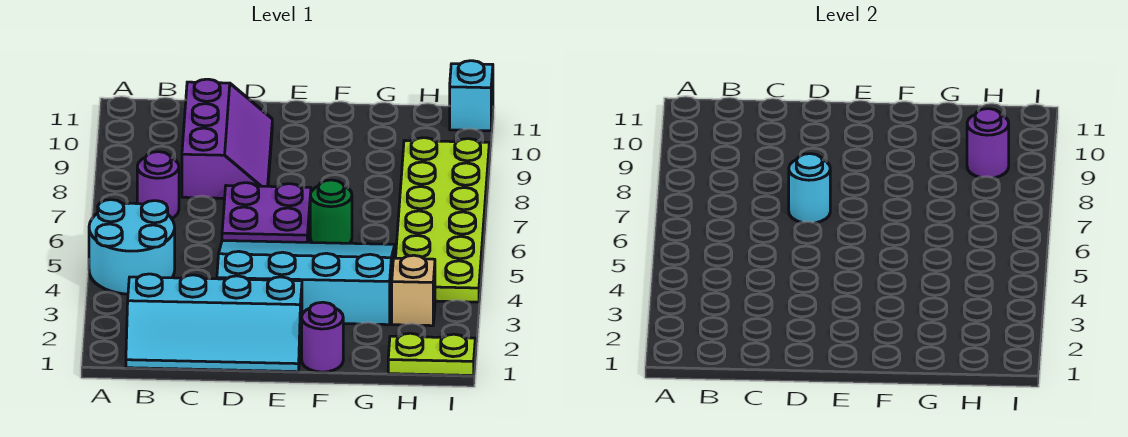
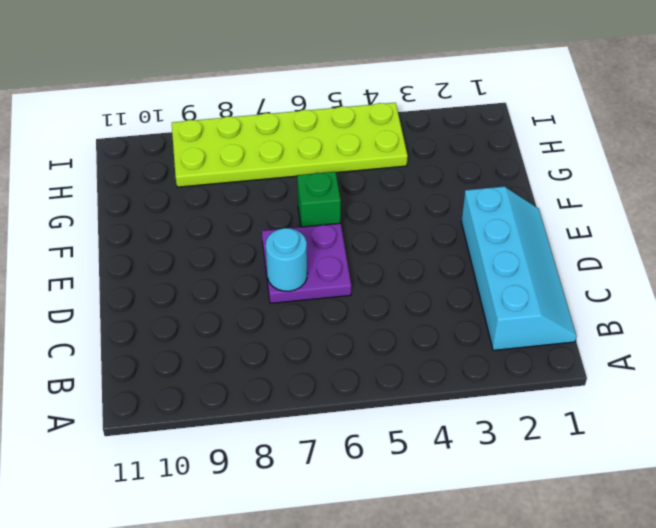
green 1x1 brick [297,172,341,227] -> green 1x1 round brick [310,180,352,243]
none -> cyan 2x2 round brick [89,200,175,294]
none -> purple 1x1 round brick [137,152,179,218]
none -> purple 2x3 slope [182,79,272,198]

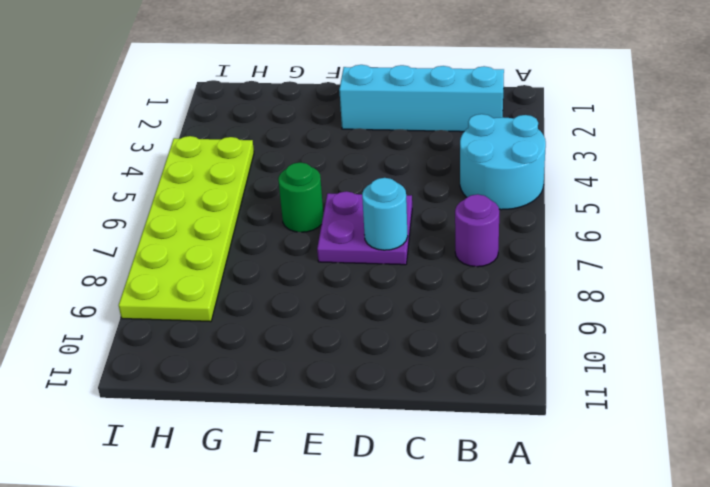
none -> purple 2x3 slope [182,79,272,198]
none -> cyan 3x4 slope [217,241,395,325]
none -> purple 1x1 round brick [302,302,343,372]

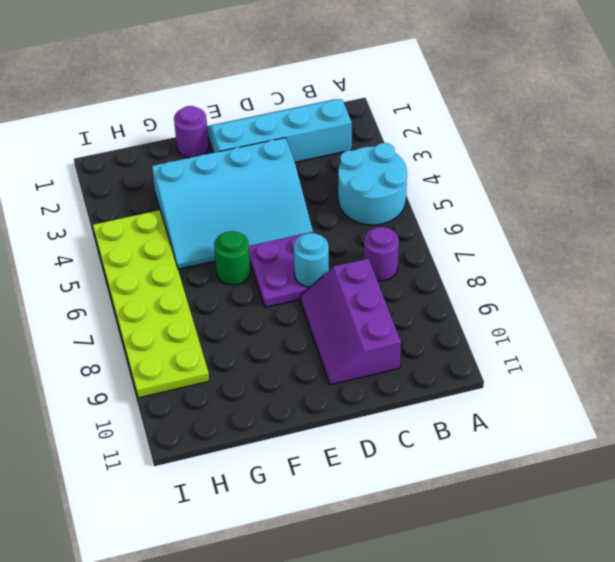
none -> lime 1x2 plate [388,333,475,375]
none -> tan 1x1 brick [392,255,435,326]
none -> cyan 1x1 brick [450,61,493,131]

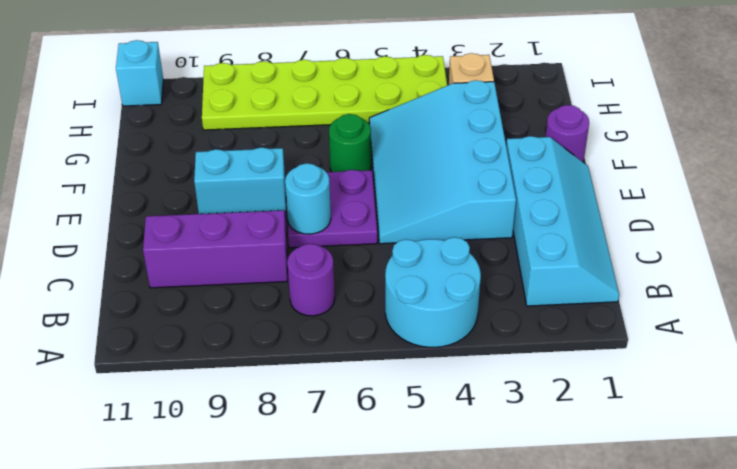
cyan 1x2 brick [194,147,286,214] -> none
none -> lime 1x2 plate [388,333,475,375]
none -> purple 1x1 round brick [967,109,1009,178]

